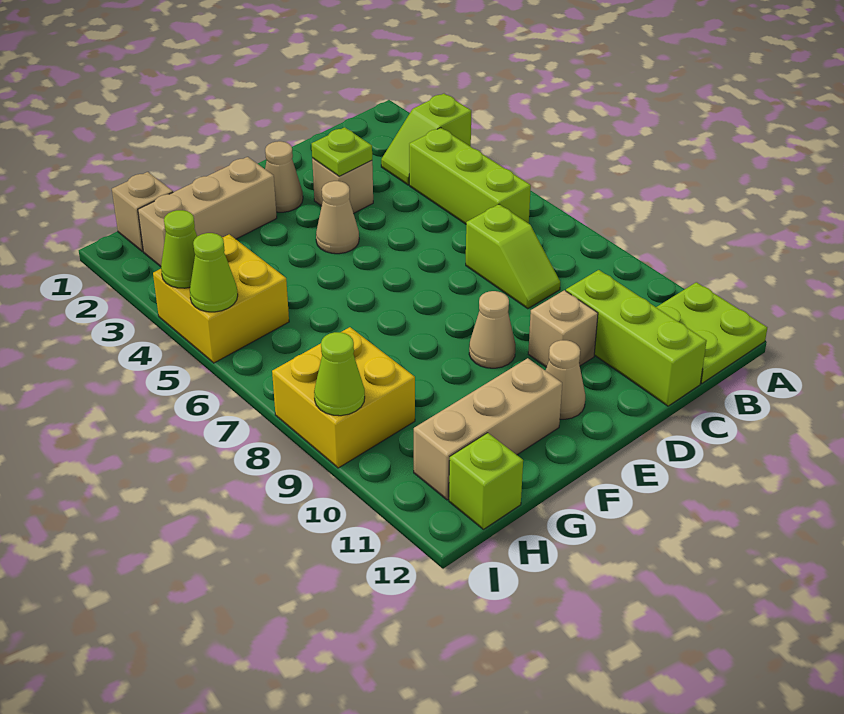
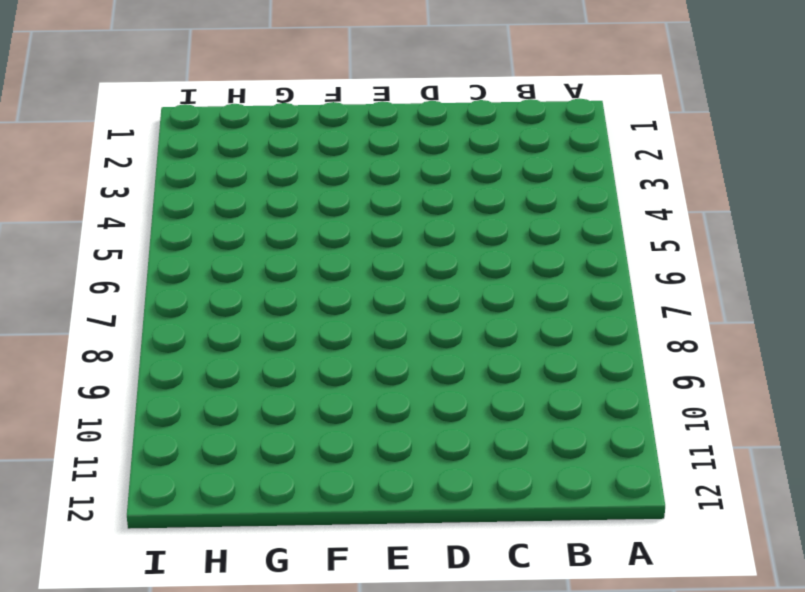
none -> lime 1x2 slope [381,94,471,185]
none -> lime 2x2 plate [656,282,767,384]
none -> lime 1x3 brick [409,128,531,224]

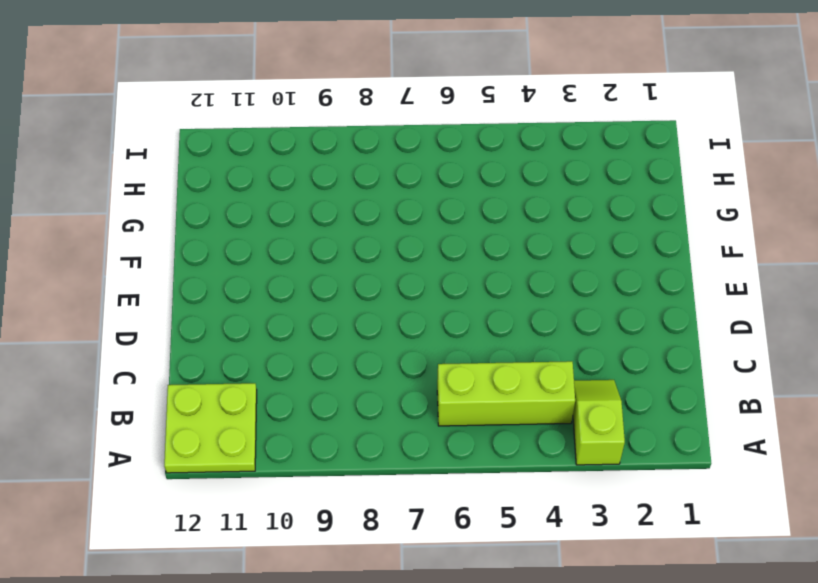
none -> lime 1x2 slope [466,204,560,309]
none -> lime 1x3 brick [566,270,707,406]
none -> tan 1x1 brick [312,158,373,213]

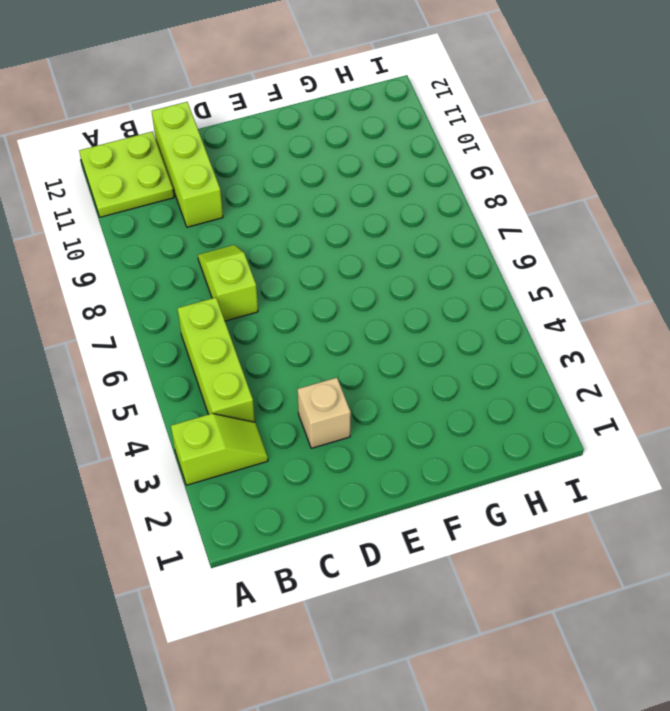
none -> tan 1x1 brick [528,290,598,367]
none -> tan 1x1 cone [265,141,303,212]
none -> tan 1x1 cone [316,181,359,254]

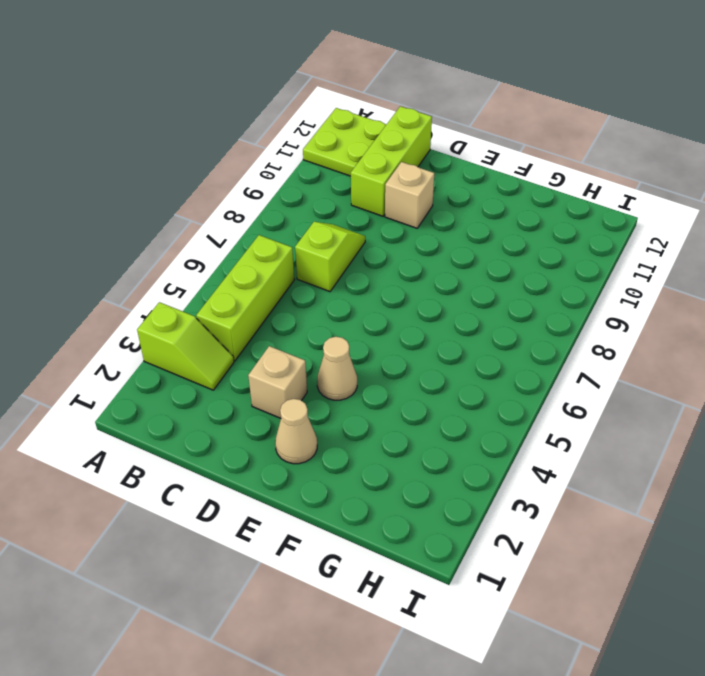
none -> tan 1x1 cone [469,291,516,368]
none -> tan 1x1 cone [545,340,585,419]
none -> tan 1x3 brick [138,157,277,266]

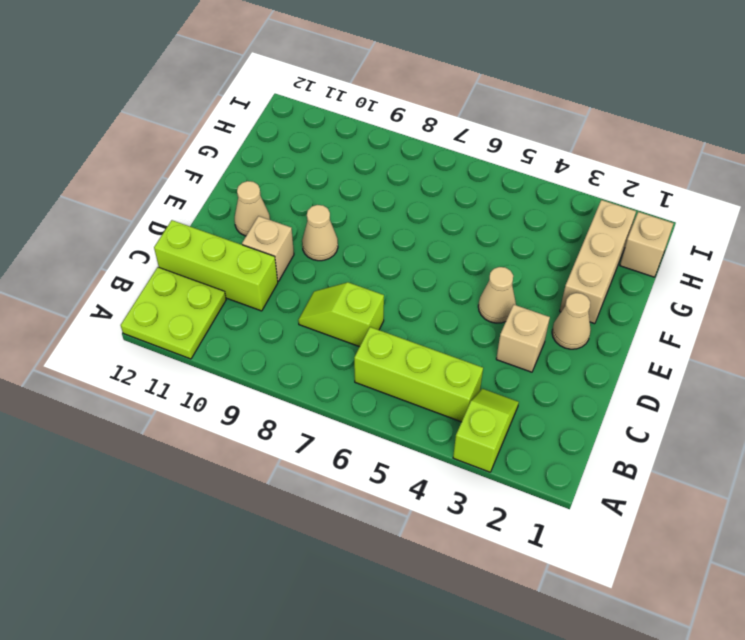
none -> tan 1x3 brick [414,358,562,500]
none -> yellow 2x2 brick [153,234,289,363]
none -> yellow 2x2 brick [272,327,415,468]

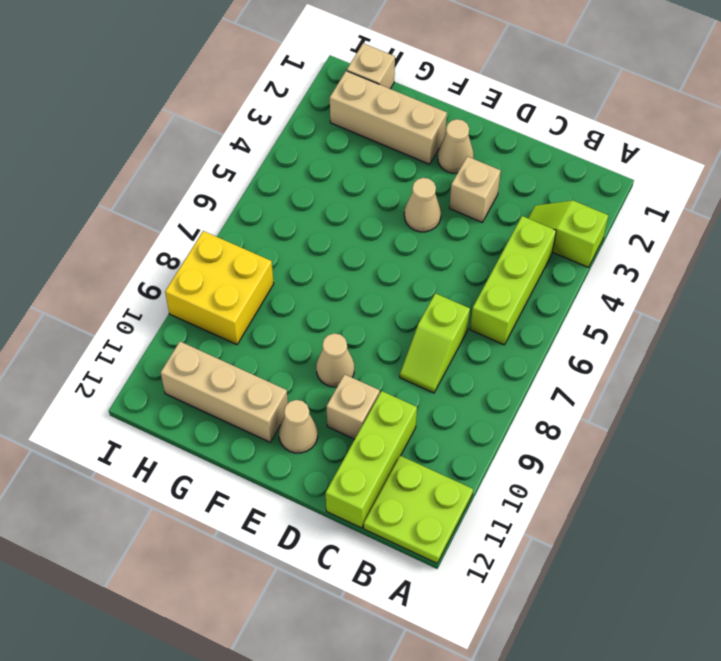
none -> yellow 2x2 brick [153,234,289,363]
none -> lime 1x1 brick [449,433,523,529]
none -> lime 1x1 plate [312,127,372,176]

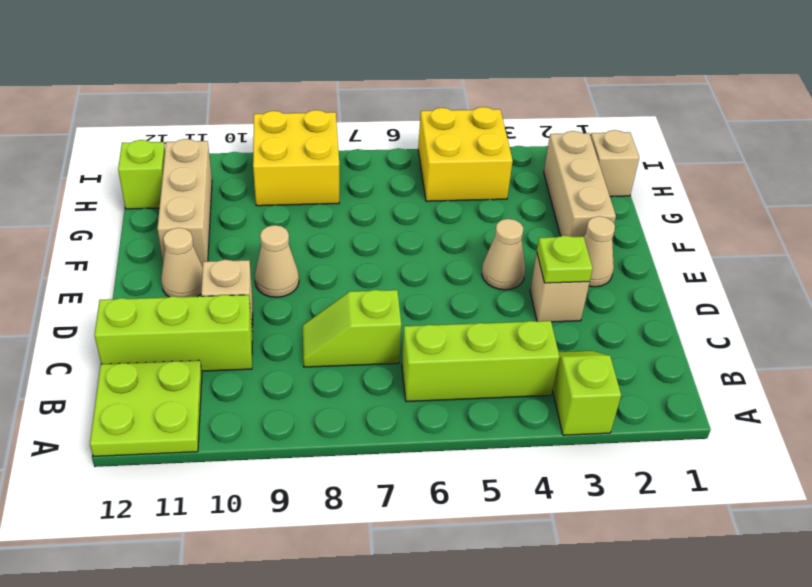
none -> lime 1x1 cone [161,210,197,288]
none -> lime 1x1 cone [190,233,238,312]
none -> lime 1x1 cone [314,332,365,416]

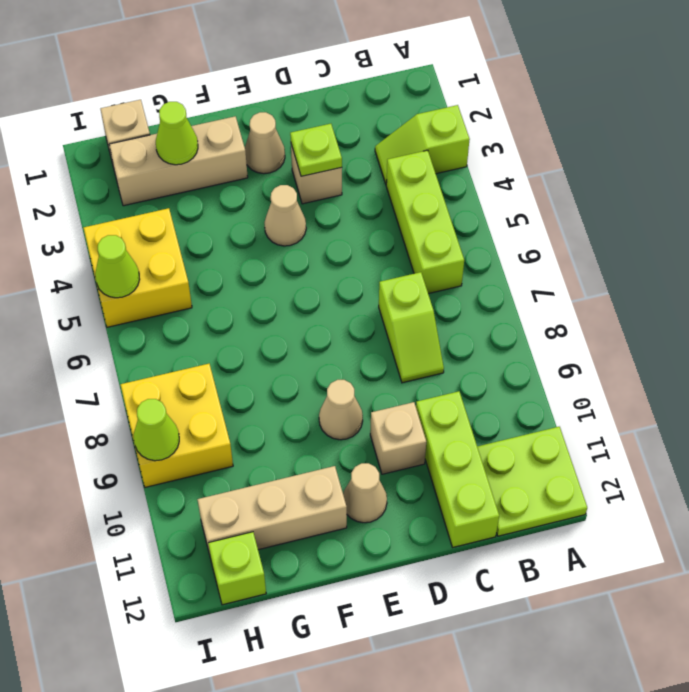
lime 1x1 cone [156,102,198,165] -> lime 1x1 cone moved to [161,210,197,288]

